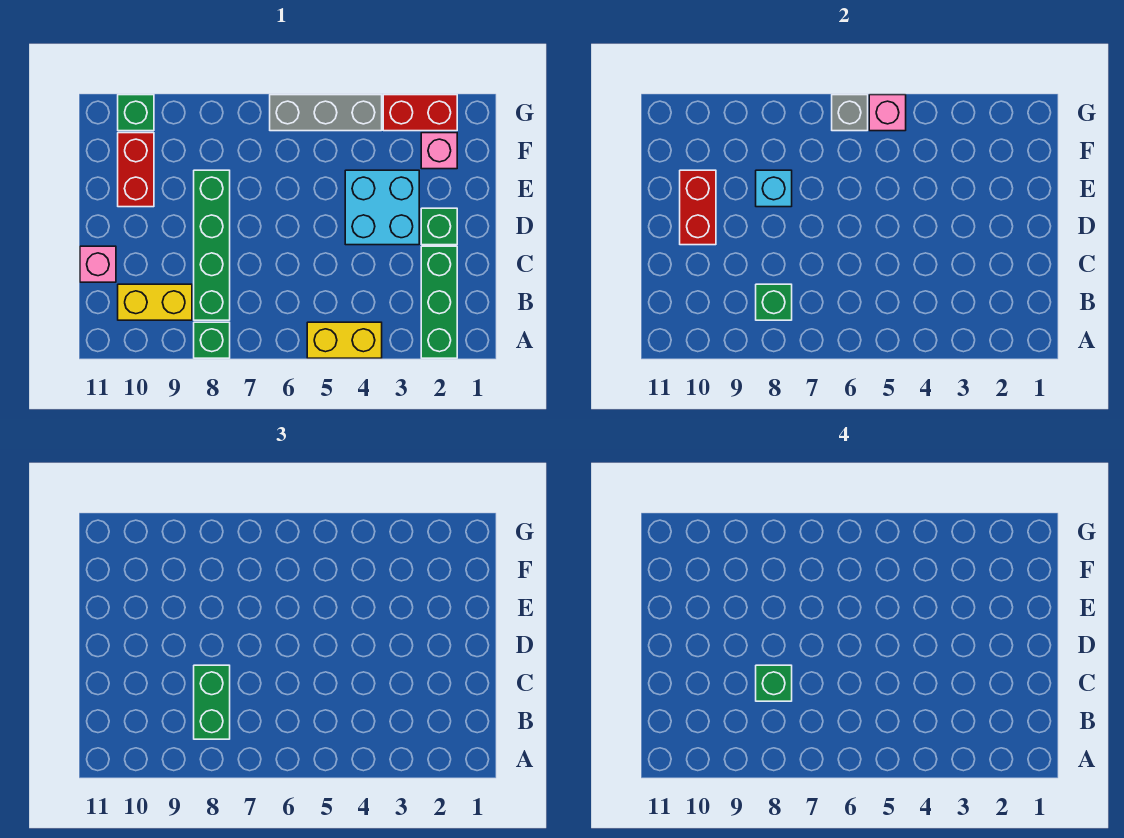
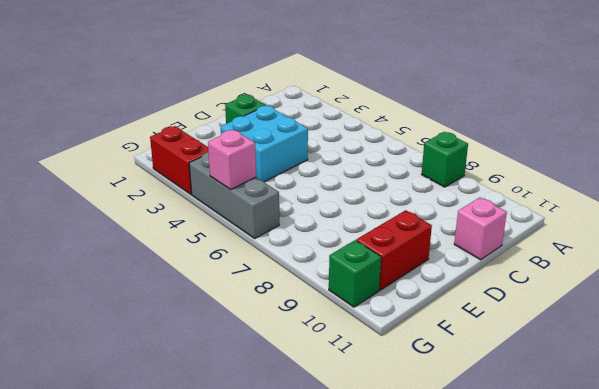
none -> green 1x3 brick [421,246,457,358]
none -> yellow 1x2 brick [307,322,382,358]
none -> green 1x4 brick [194,170,230,320]

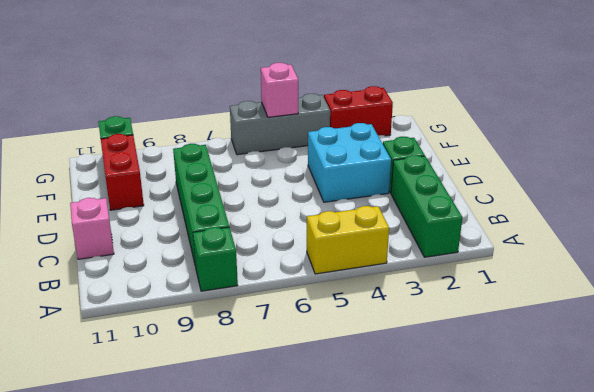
none -> yellow 1x2 brick [118,284,192,320]
none -> pink 1x1 brick [421,133,457,169]
none -> green 1x1 brick [756,284,792,320]

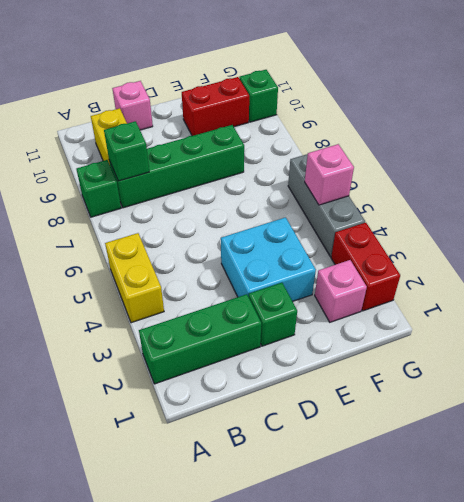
none -> red 1x2 brick [680,170,716,245]
none -> cyan 1x1 brick [756,170,792,207]
none -> grey 1x1 brick [832,95,868,131]

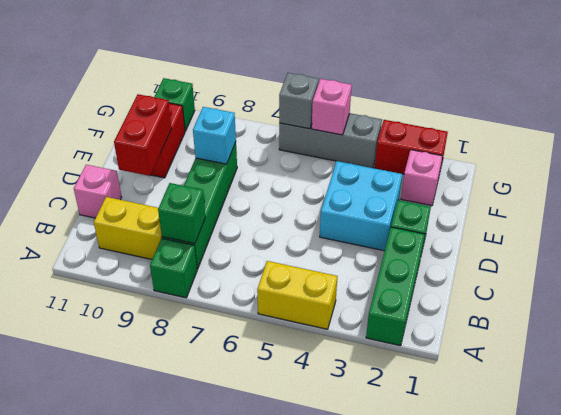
none -> green 1x2 brick [194,665,230,739]
none -> green 1x1 brick [756,665,792,701]

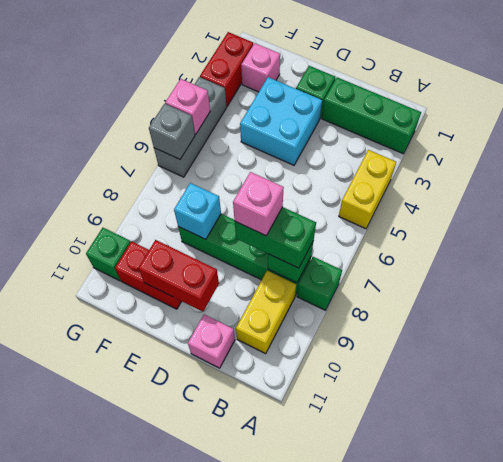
pink 1x1 brick [233,172,284,236] -> green 1x1 brick [756,665,792,701]

